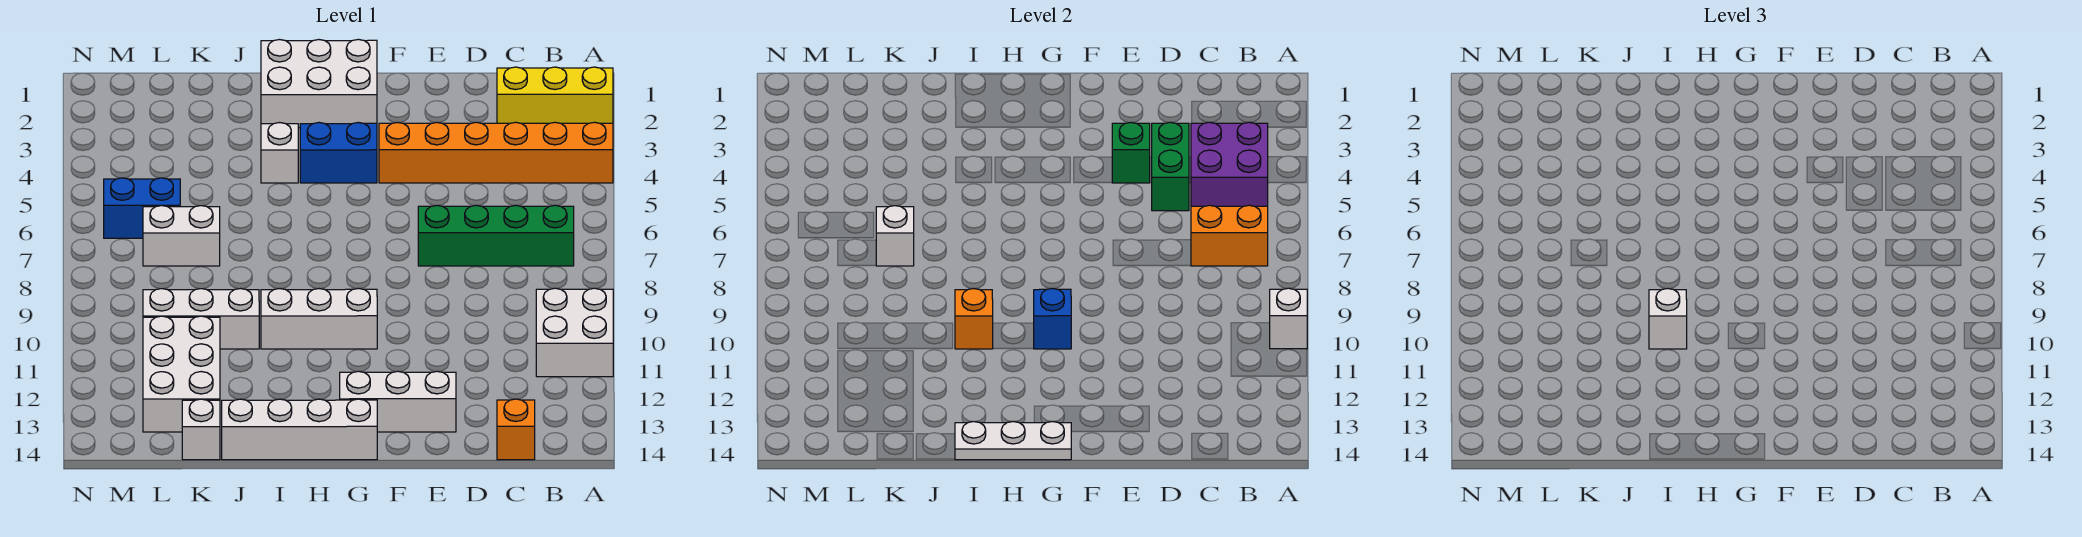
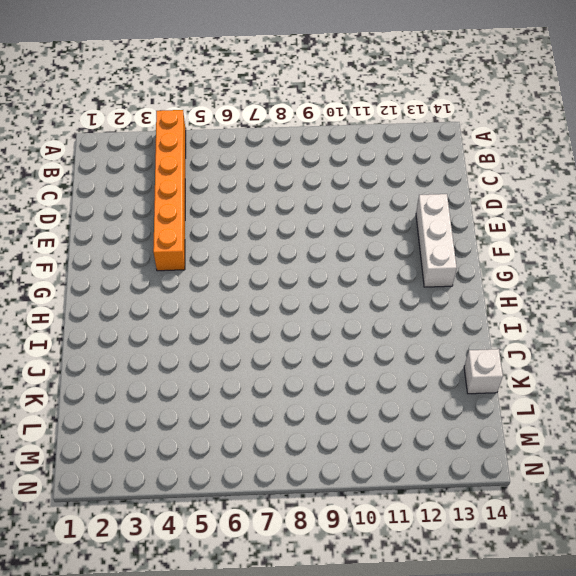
none -> yellow 1x3 brick [497,67,613,123]
none -> white 2x2 brick [536,288,613,377]
none -> green 1x4 brick [418,205,574,266]

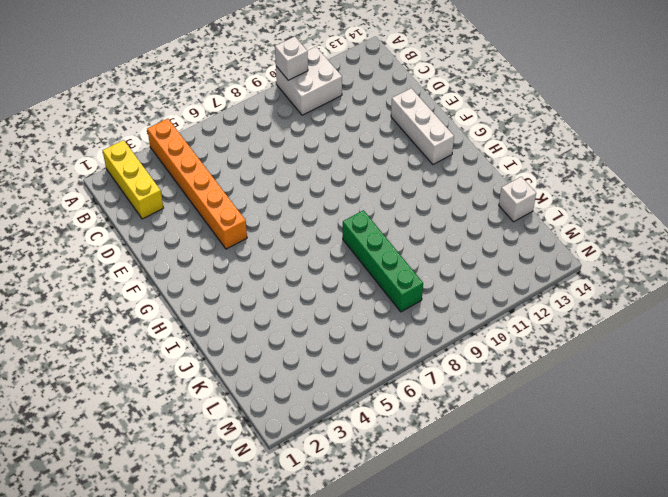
green 1x4 brick [343,210,423,312] -> green 1x4 brick moved to [418,205,574,266]
none -> orange 1x1 brick [497,399,535,460]
none -> white 2x3 brick [261,39,377,128]
none -> blue 1x2 brick [300,122,377,183]

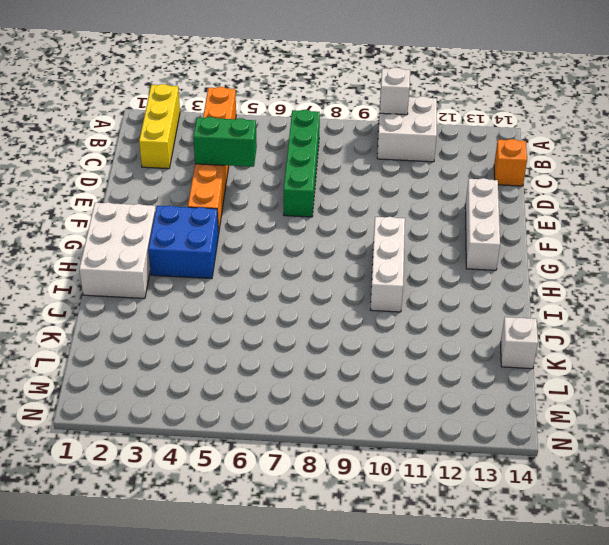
blue 2x2 brick [148,206,219,279] -> blue 1x2 brick [300,122,377,183]
none -> white 1x4 brick [222,399,377,460]
none -> white 1x1 brick [261,123,298,183]
none -> white 1x3 brick [143,289,259,349]

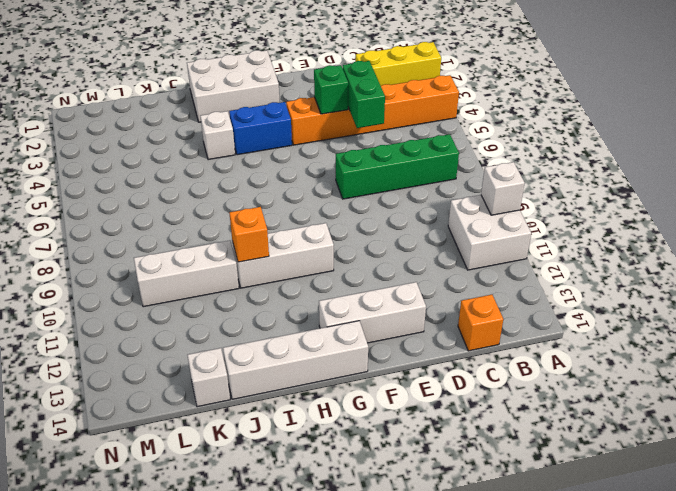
none -> white 1x2 brick [143,206,220,266]
none -> white 2x3 brick [143,316,220,432]
none -> blue 1x2 brick [104,178,180,238]

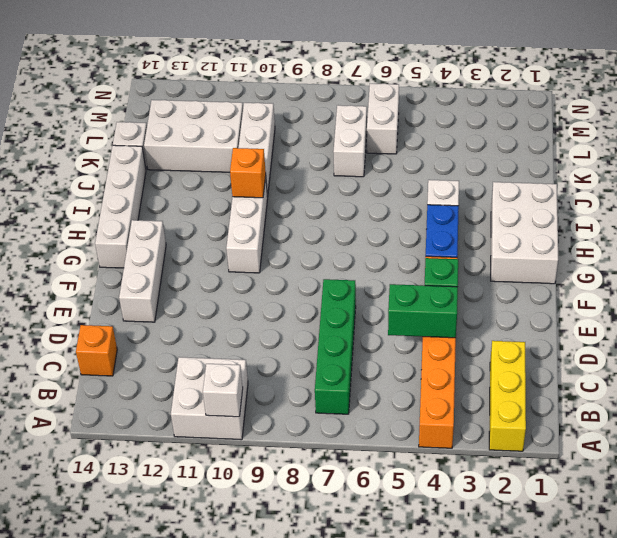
white 1x2 brick [367,83,399,154] -> blue 1x2 brick [104,178,180,238]
none -> purple 2x2 brick [1191,122,1268,206]
none -> orange 1x2 brick [1191,205,1268,266]
none -> blue 1x1 brick [1033,288,1071,349]

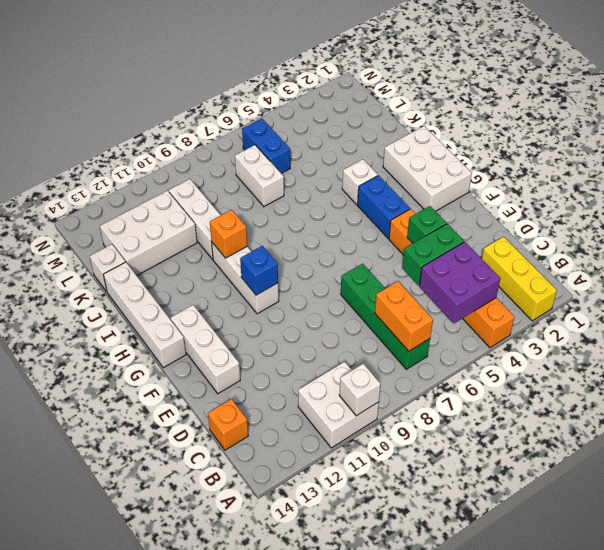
none -> white 1x3 plate [955,422,1072,460]
none -> white 1x1 brick [876,206,914,266]
none -> white 1x1 brick [1649,289,1687,349]

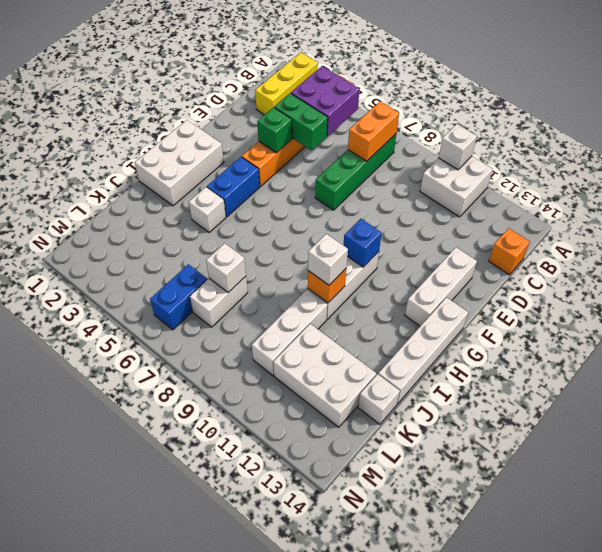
none -> white 1x3 plate [955,422,1072,460]

